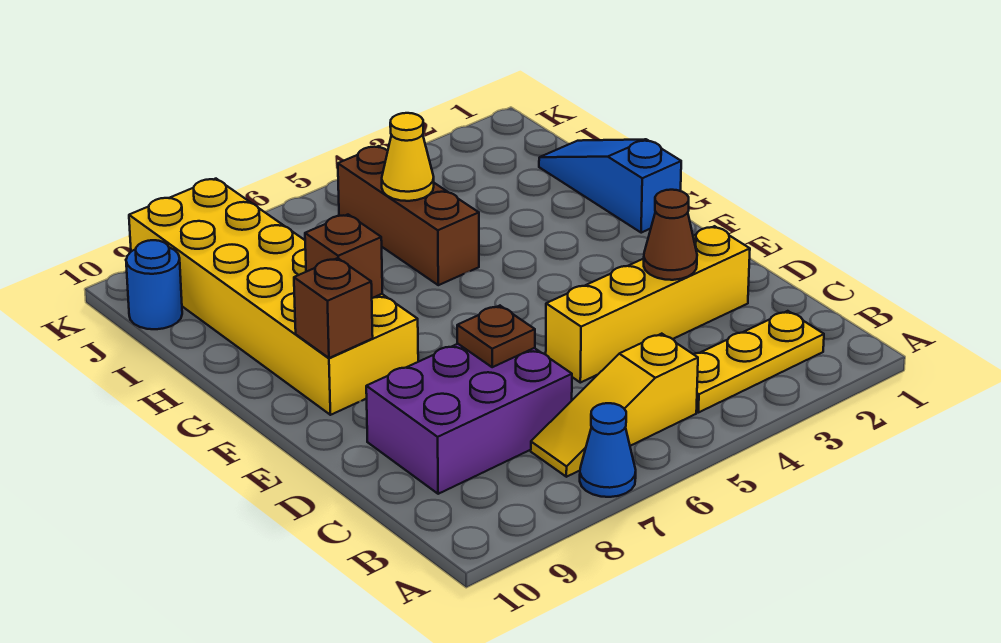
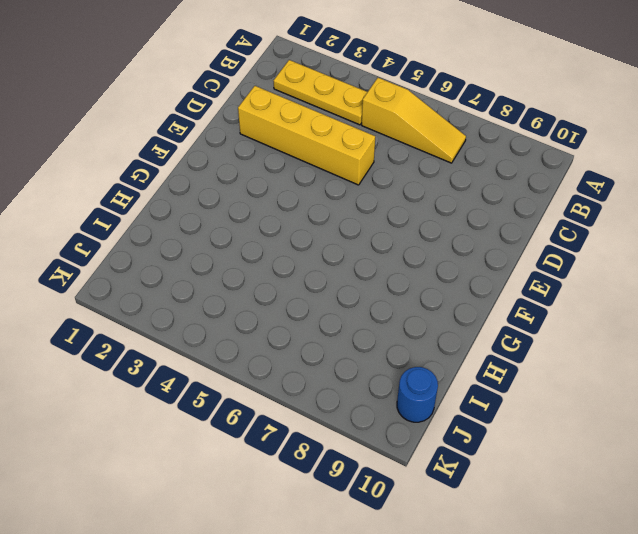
none -> blue 1x1 cone [580,403,636,497]
none -> purple 2x3 brick [366,344,572,494]
none -> yellow 2x6 brick [129,179,418,415]

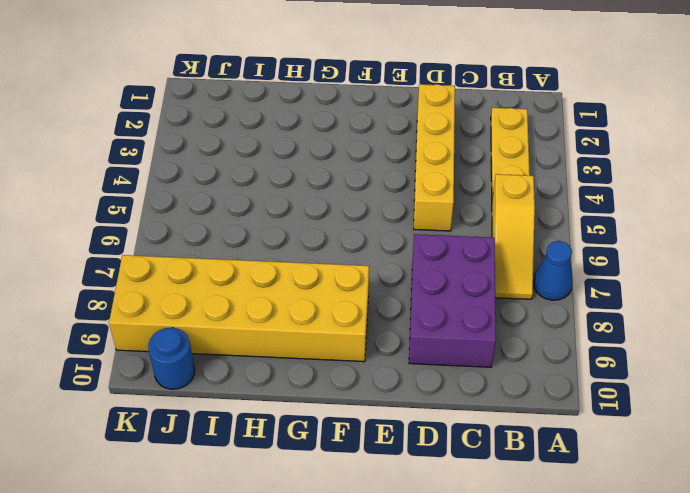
none -> blue 1x3 slope [539,139,681,233]
none -> brown 1x3 brick [338,146,479,285]
none -> brown 1x1 cone [644,190,697,280]

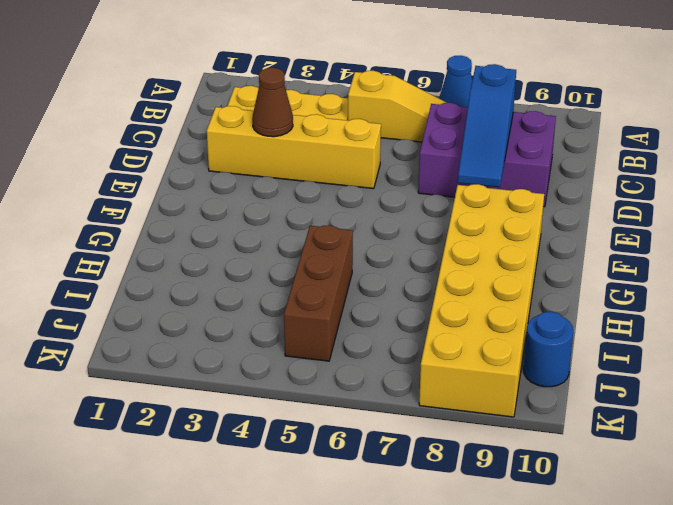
blue 1x3 slope [458,64,516,187] -> blue 1x3 slope moved to [539,139,681,233]
none -> brown 1x1 plate [457,306,535,367]
none -> brown 1x1 brick [294,258,373,358]
none -> brown 1x1 brick [305,215,382,298]

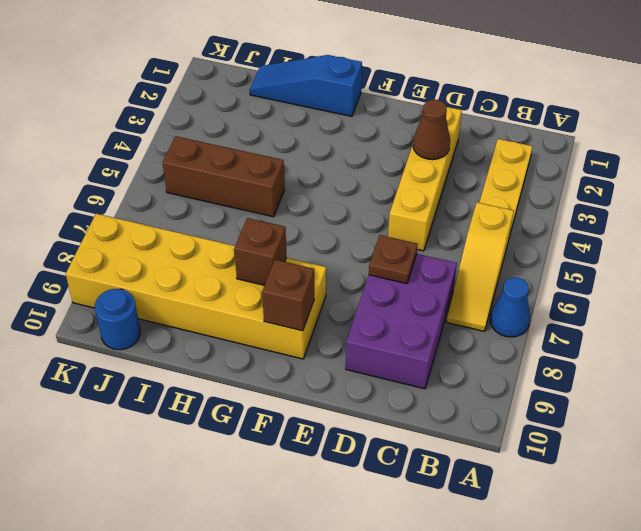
none -> yellow 1x1 cone [382,113,434,201]

